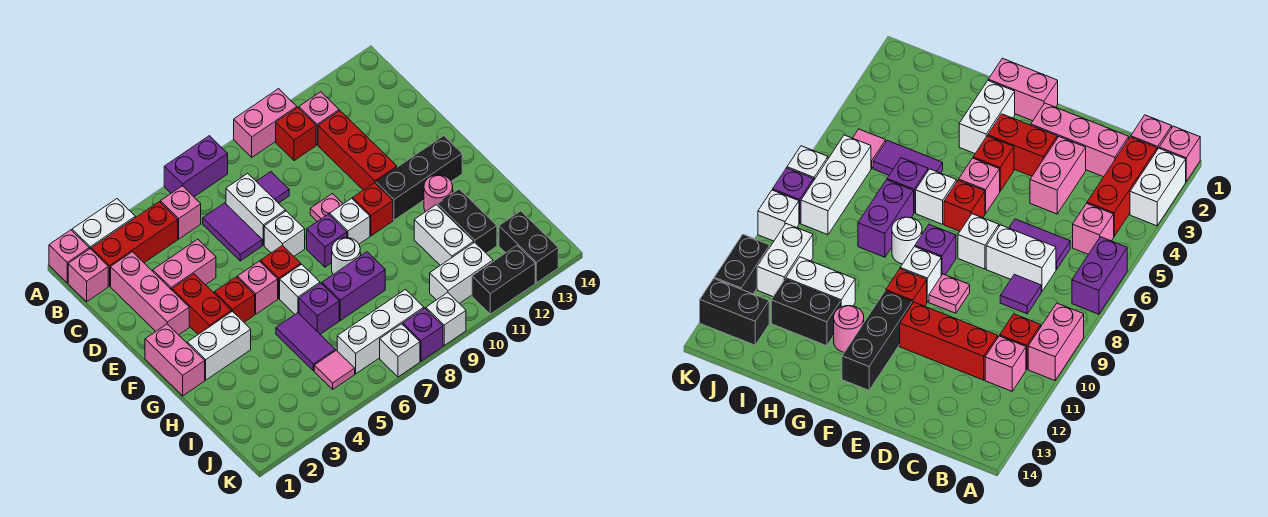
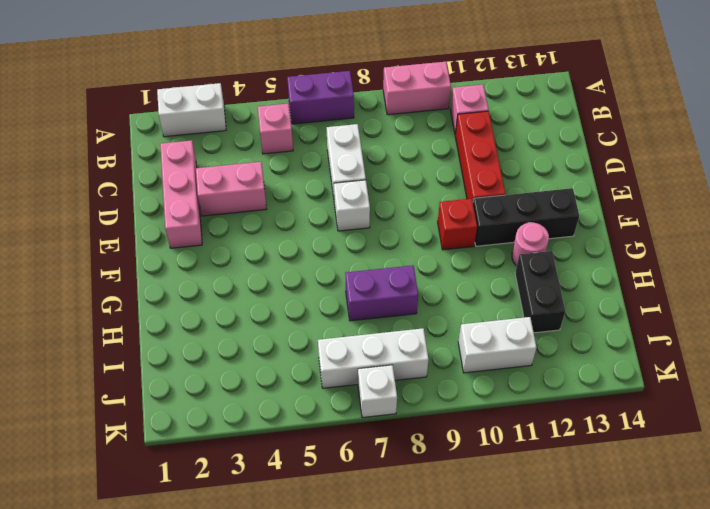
none -> pink 1x1 brick [49,230,89,283]
none -> pink 1x1 brick [68,249,108,302]
none -> red 1x3 brick [91,202,178,286]
none -> red 1x1 brick [276,108,316,161]

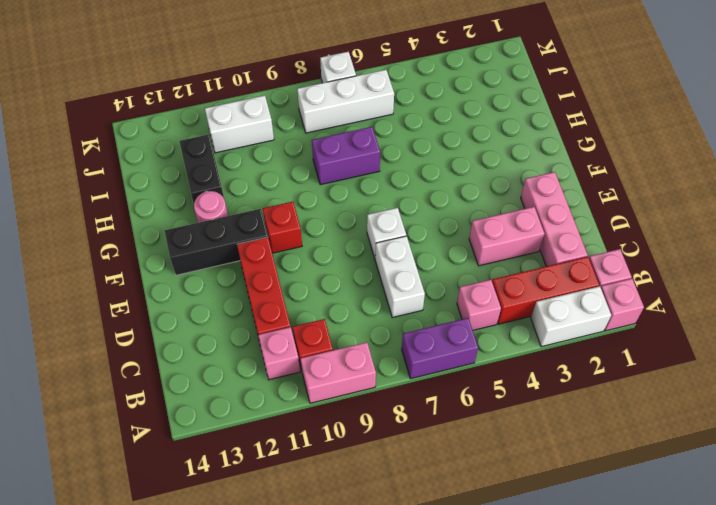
none -> purple 1x2 tile [203,203,262,261]
none -> purple 1x1 tile [256,172,289,203]
none -> red 1x2 brick [172,274,232,334]
none -> pink 1x1 plate [310,194,343,222]

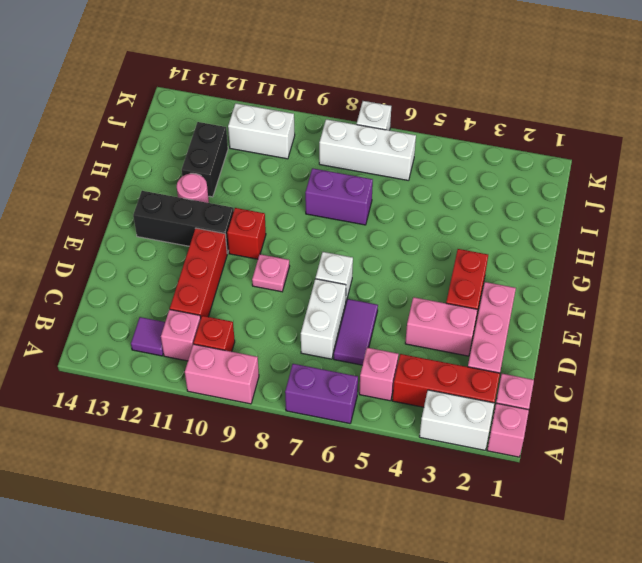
purple 1x1 tile [131,317,165,356] -> purple 1x1 tile moved to [256,172,289,203]
none -> pink 1x2 brick [145,324,205,396]
none -> red 1x1 brick [214,277,255,322]
none -> pink 1x1 brick [237,261,278,314]
none -> red 1x1 brick [260,245,301,298]

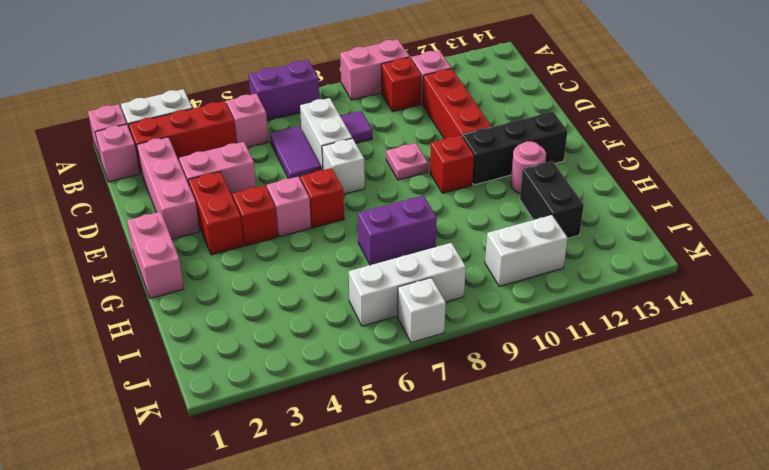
none -> purple 1x1 brick [307,214,347,267]
none -> white 1x1 brick [330,198,370,244]
none -> white 1x2 brick [187,311,251,380]
none -> white 1x1 brick [280,264,320,314]

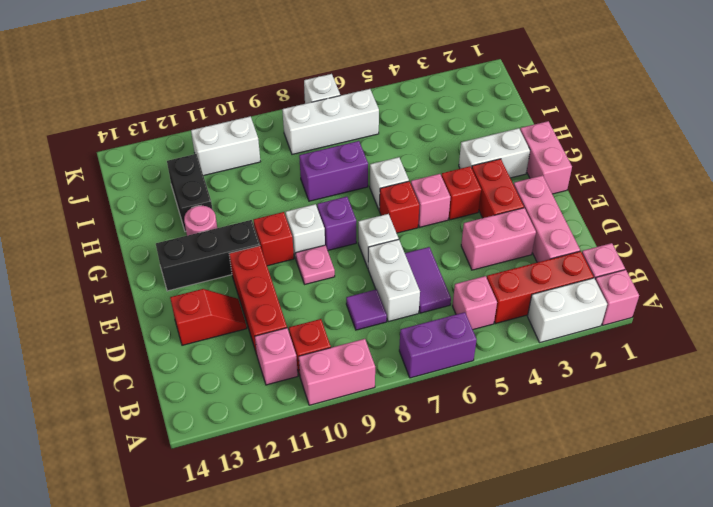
red 1x2 slope [170,289,247,345] -> none
none -> white 1x1 round brick [332,238,360,274]
none -> purple 1x2 tile [276,313,335,371]
none -> purple 1x1 brick [299,283,339,334]
none -> white 1x2 brick [414,205,474,265]

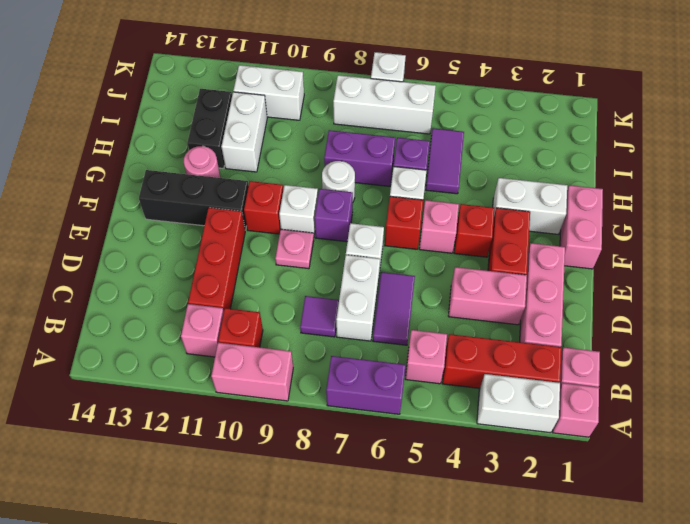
none -> pink 1x1 tile [314,350,355,389]
none -> black 1x2 brick [499,211,558,283]
none -> purple 1x1 brick [403,308,443,361]
none -> white 1x1 brick [426,293,466,346]

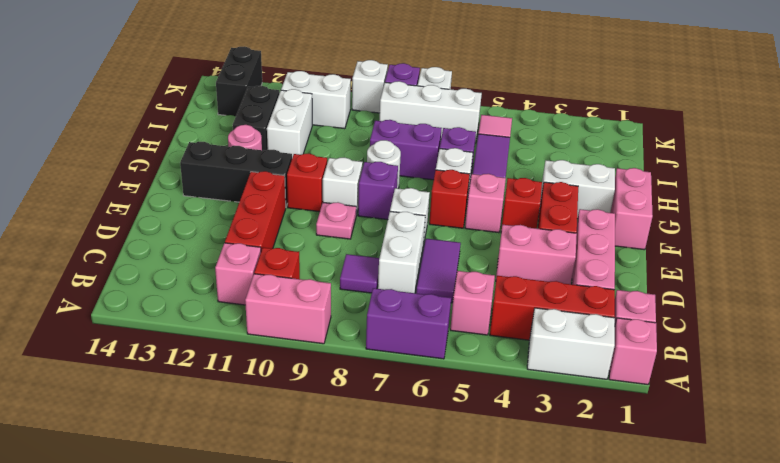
none -> black 1x2 brick [472,246,535,314]

